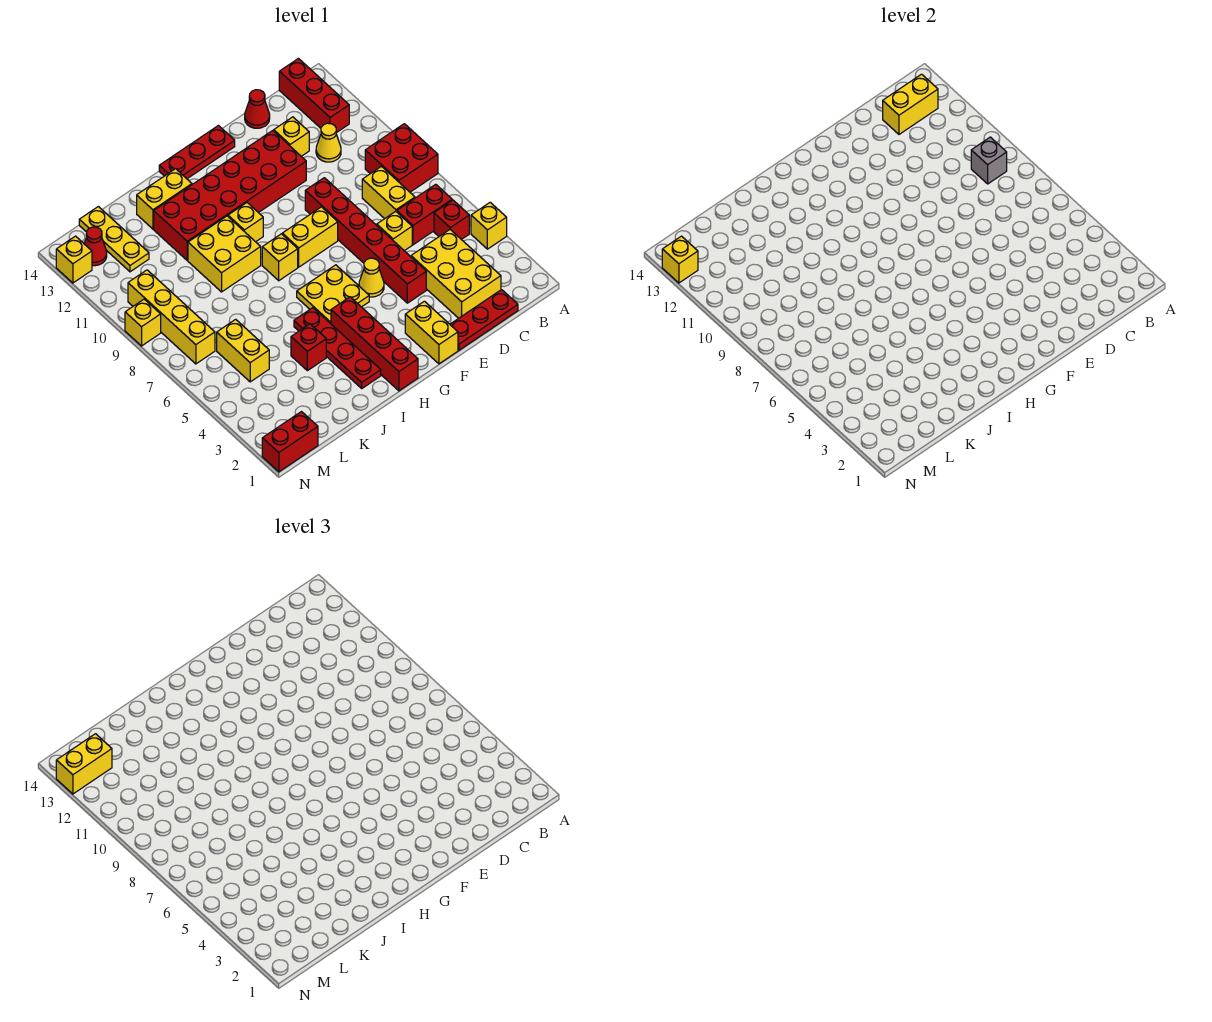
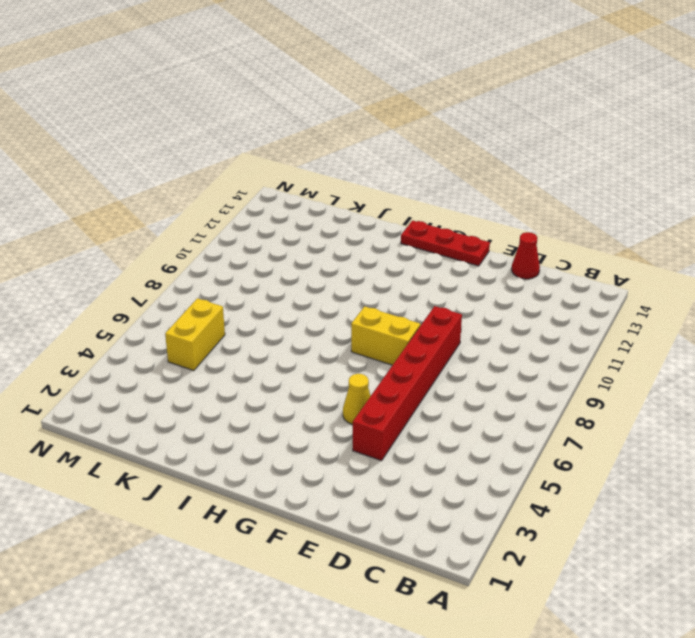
none -> yellow 1x1 brick [471,202,507,249]
none -> red 2x2 brick [365,124,438,192]
none -> red 1x1 brick [434,200,469,240]
none -> red 1x2 brick [397,184,452,245]

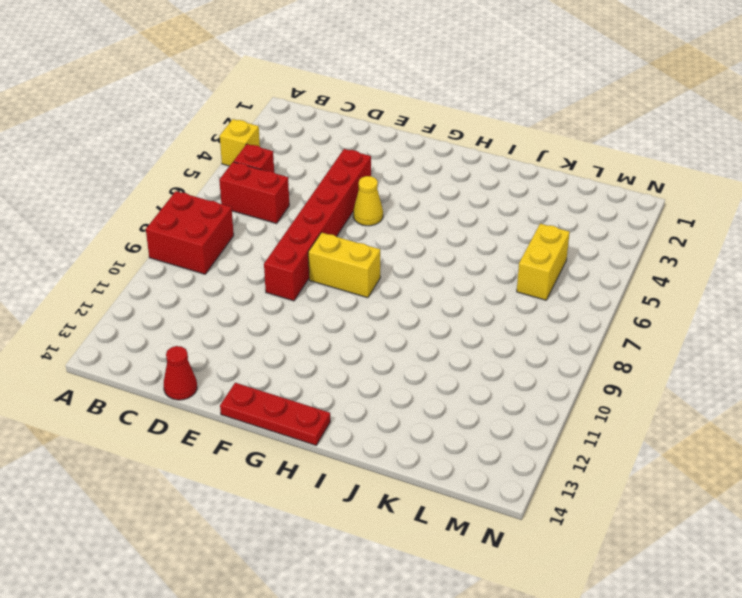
none -> red 1x3 brick [279,59,349,133]
none -> red 1x3 plate [450,290,518,350]
none -> yellow 2x3 brick [411,230,501,318]
none -> yellow 1x2 brick [362,166,415,219]

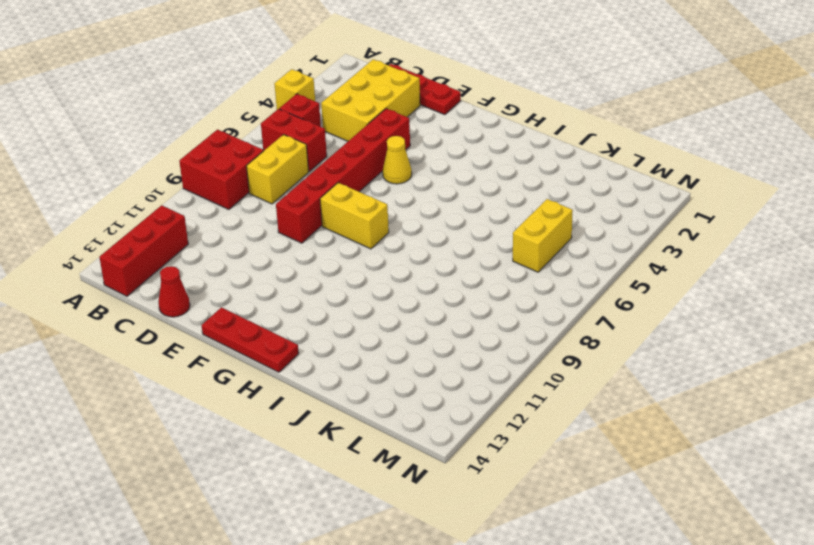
none -> yellow 1x1 cone [316,123,341,162]
none -> yellow 1x1 brick [377,211,412,251]
none -> yellow 1x1 brick [274,117,309,156]
none -> red 2x6 brick [154,131,306,260]

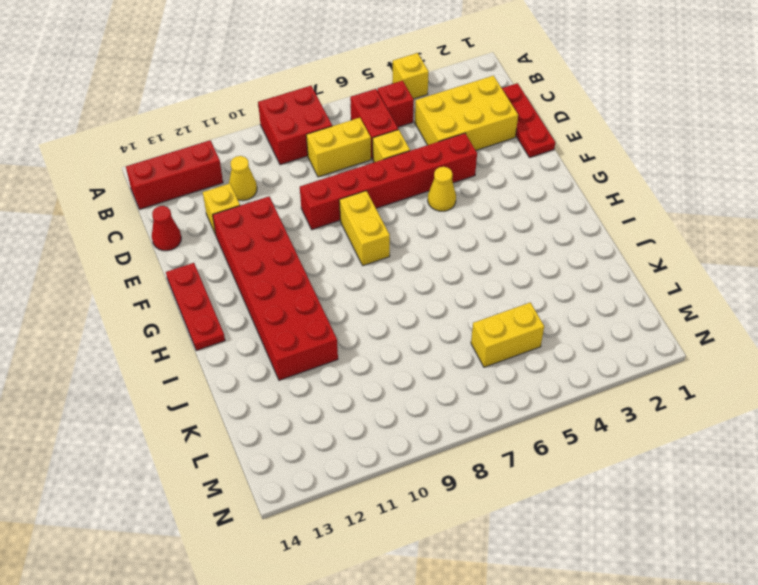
none -> yellow 1x2 brick [405,301,458,364]
none -> yellow 2x2 plate [297,265,369,324]
none -> red 1x4 brick [331,297,418,391]
none -> yellow 1x1 brick [262,234,298,281]

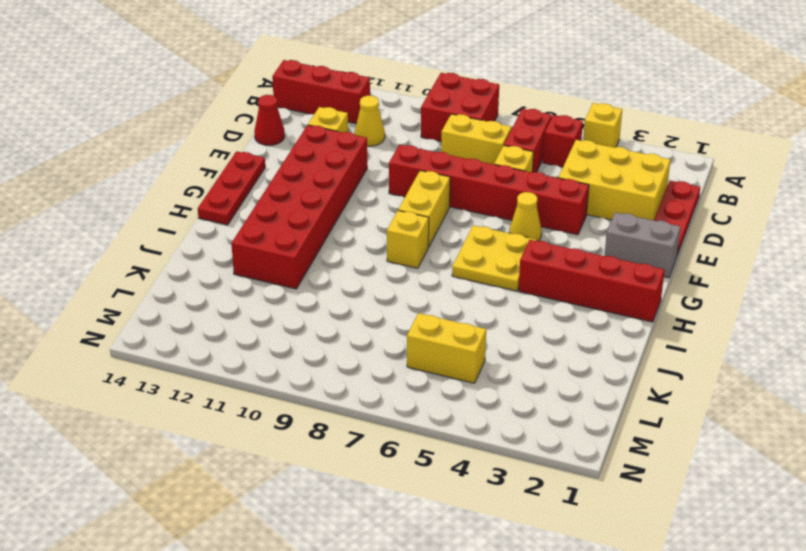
grey 1x2 brick [605,212,681,278] -> yellow 1x2 brick [405,301,458,364]
none -> yellow 1x1 brick [228,203,263,242]
none -> red 1x4 plate [294,308,381,388]
none -> yellow 2x2 brick [188,216,261,292]
none -> yellow 1x2 brick [137,169,192,229]

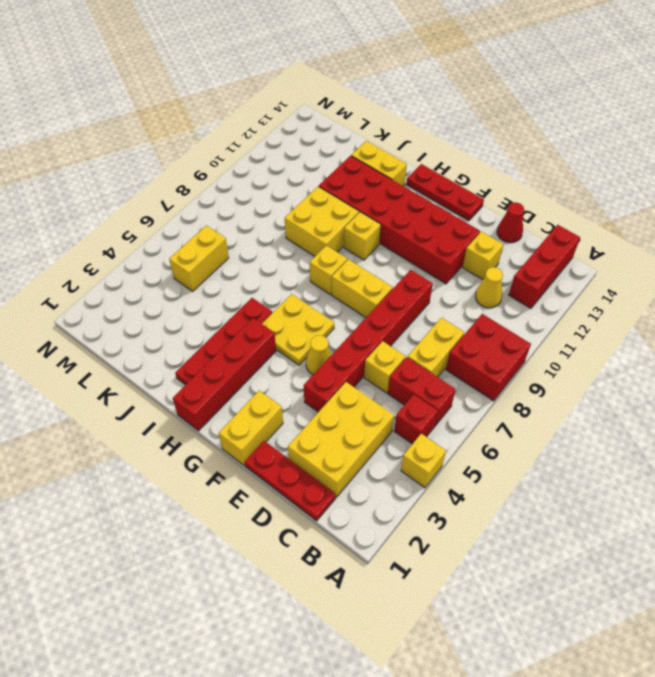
none -> red 1x1 brick [291,324,326,371]
none -> yellow 1x3 plate [79,207,149,272]
none -> red 1x2 brick [262,412,318,472]
none -> yellow 1x4 brick [128,270,215,364]

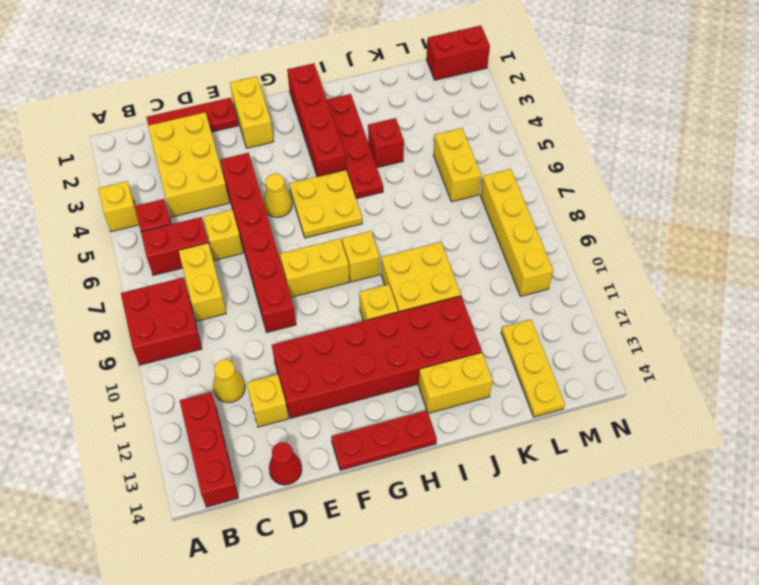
none -> red 1x1 cone [84,227,107,266]
none -> yellow 1x1 brick [125,299,161,346]
none -> yellow 1x1 brick [56,236,92,283]
none -> grey 1x1 brick [971,137,1007,184]

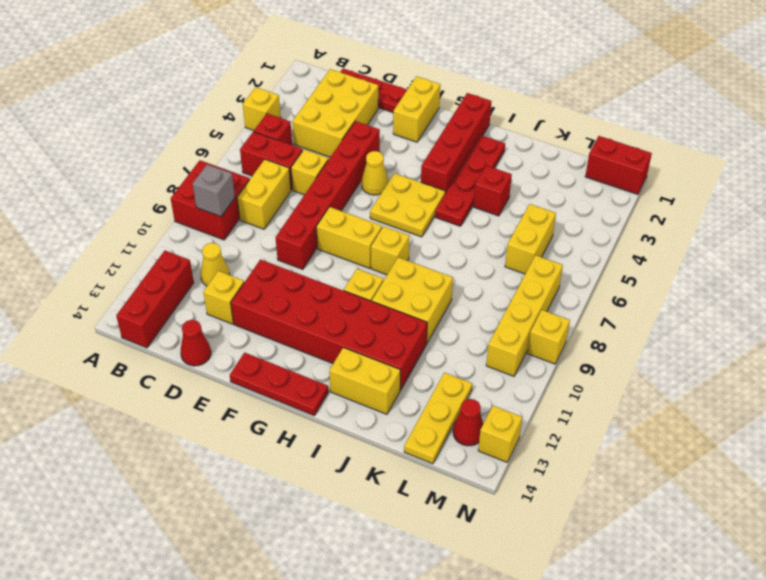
none -> yellow 1x2 brick [883,74,938,134]
none -> yellow 1x1 brick [662,236,698,283]
none -> yellow 1x2 brick [56,734,112,794]

